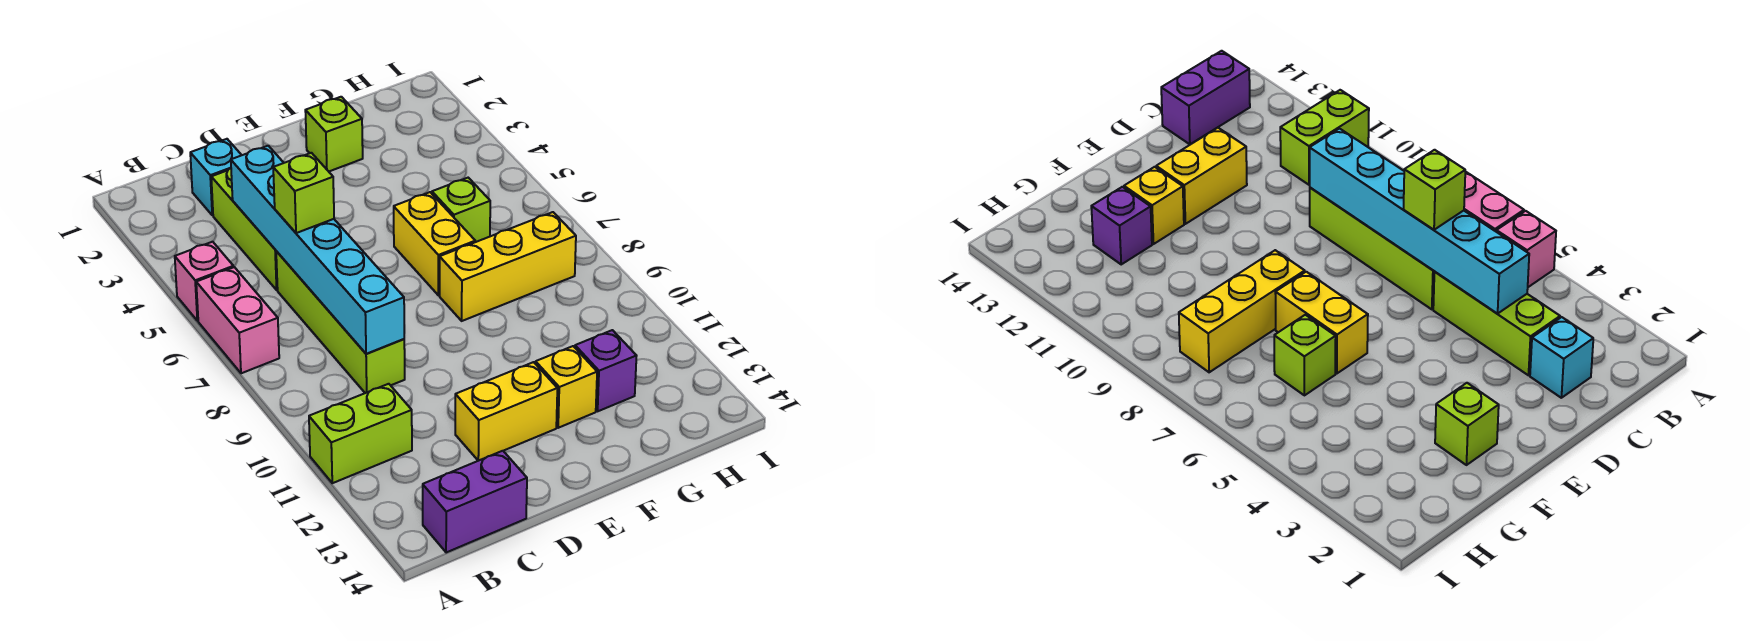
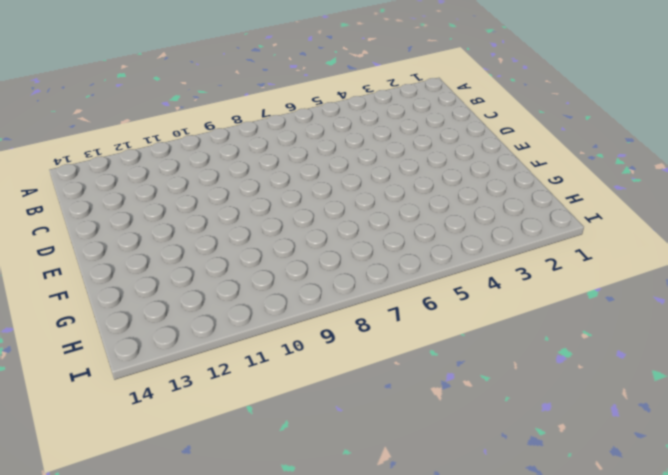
none -> pink 1x1 brick [175,242,233,321]
none -> pink 1x2 brick [196,267,279,373]
none -> lime 1x2 brick [309,384,412,483]

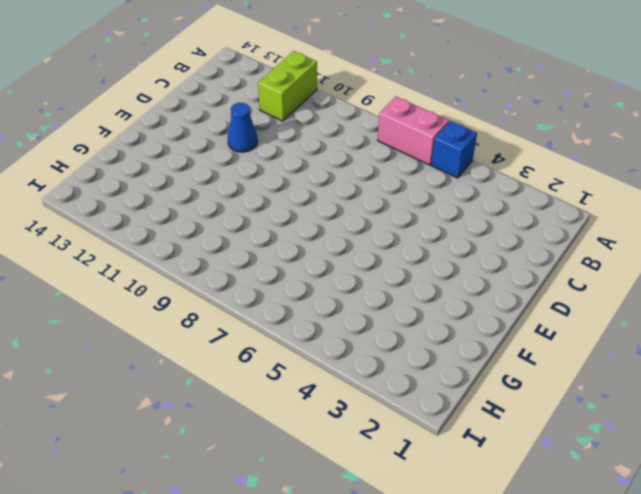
blue 1x1 brick [431,121,477,178] -> pink 1x1 brick [175,242,233,321]
blue 1x1 cone [228,103,258,152] -> none
none -> purple 1x2 brick [423,451,527,553]
none -> cyan 1x1 brick [190,139,241,215]
none -> lime 1x3 brick [211,168,278,290]

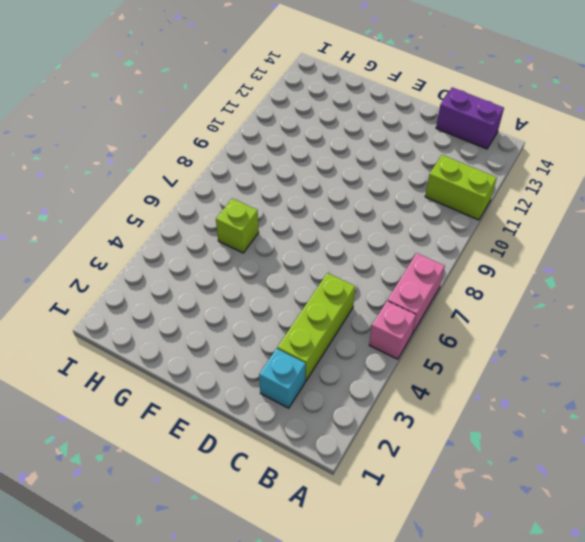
none -> lime 1x4 brick [276,251,405,393]
none -> yellow 1x2 brick [455,362,557,461]
none -> lime 1x1 brick [305,97,363,171]

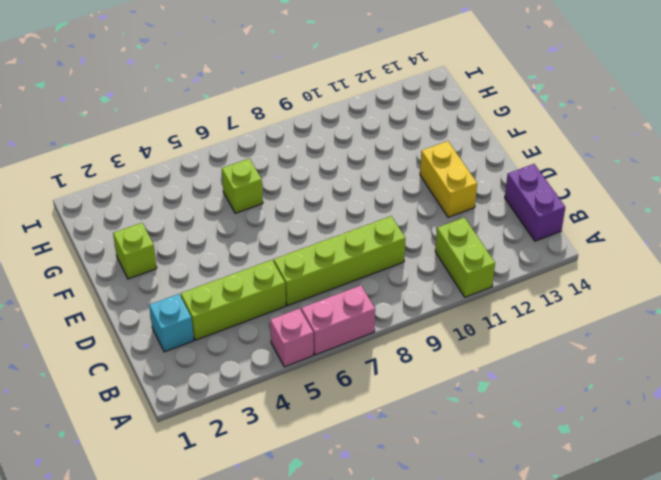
none -> yellow 1x2 brick [394,192,475,295]
none -> yellow 1x3 brick [440,212,576,321]
none -> yellow 1x1 brick [536,346,597,428]

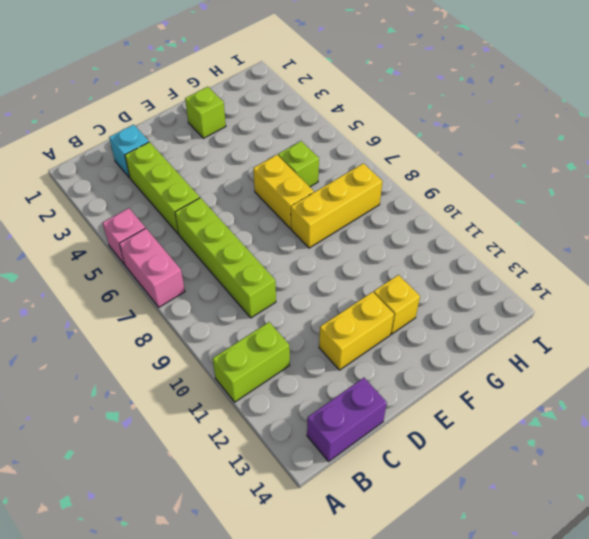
none -> purple 1x1 brick [575,330,636,411]
none -> cyan 1x6 brick [231,146,404,354]
none -> lime 1x1 brick [273,153,334,233]

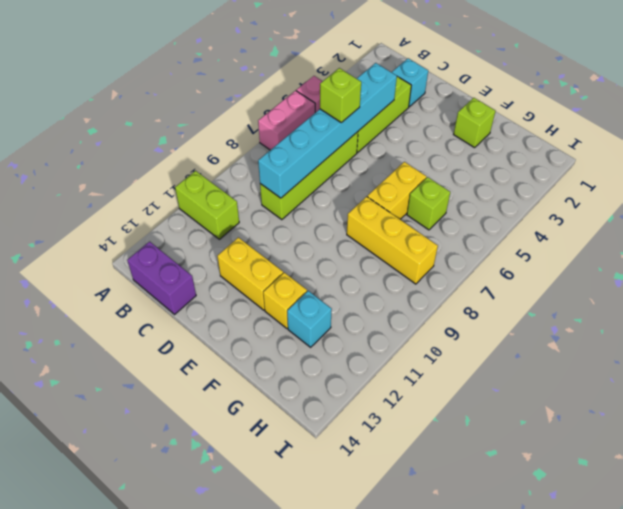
cyan 1x1 brick [287,291,332,347] -> purple 1x1 brick [575,330,636,411]

